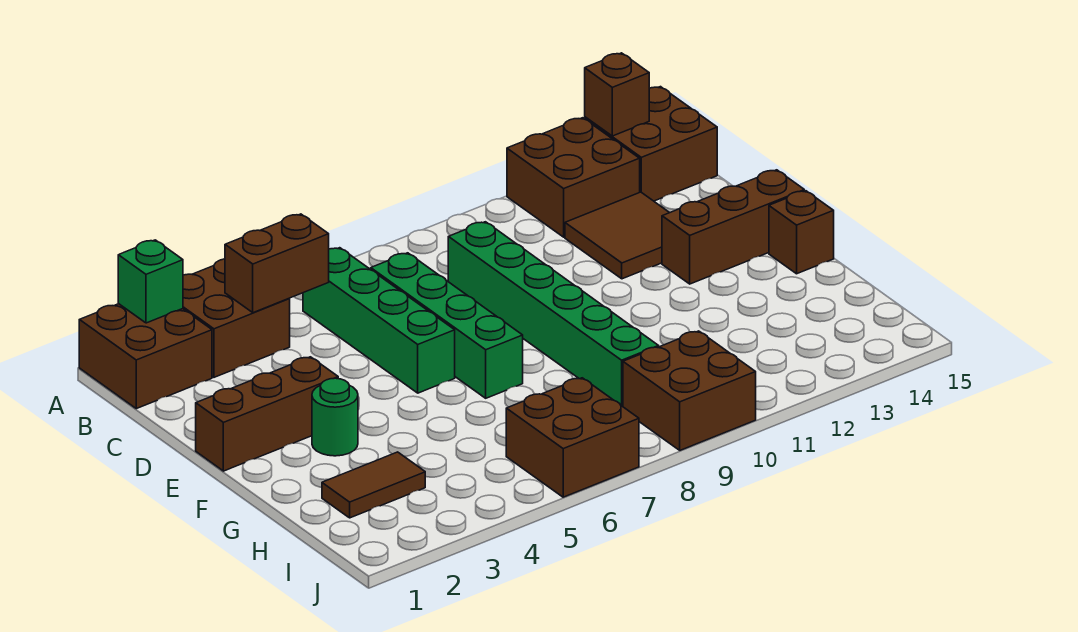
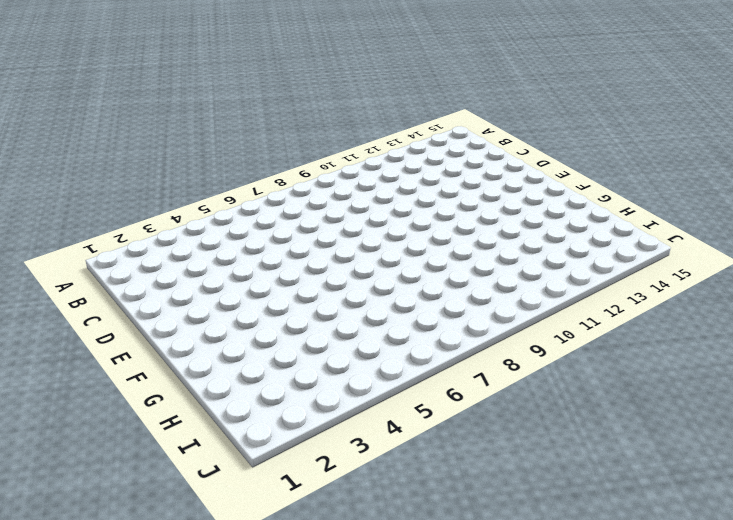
none -> brown 2x2 brick [79,304,212,409]
none -> brown 2x2 brick [183,259,290,377]
none -> brown 2x2 brick [507,118,640,237]

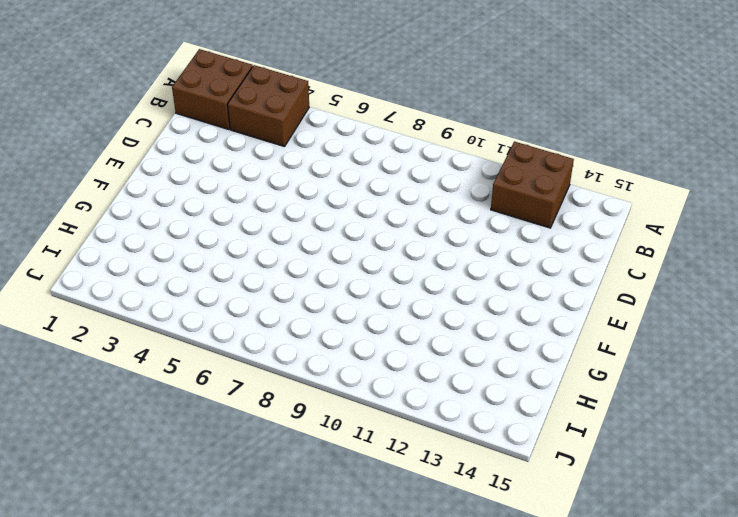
none -> brown 2x2 brick [585,87,717,201]
none -> green 1x4 brick [303,248,455,393]
none -> green 1x4 brick [371,253,523,398]

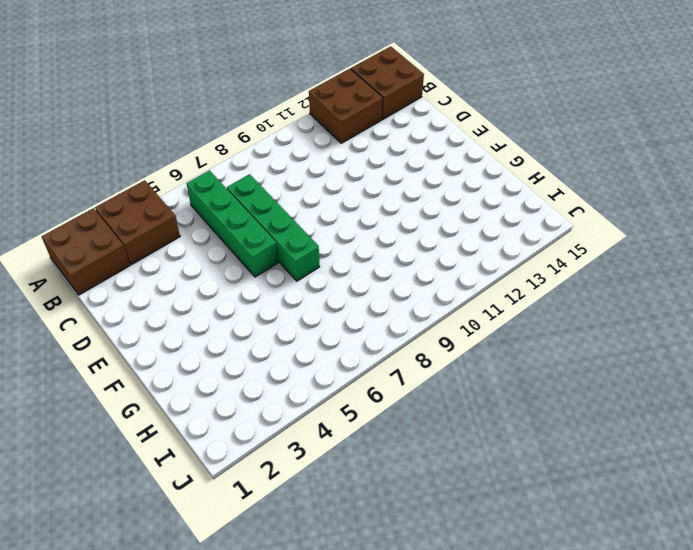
none -> green 1x6 brick [448,222,659,406]
none -> brown 2x2 tile [565,192,669,279]
none -> brown 1x3 brick [196,357,338,471]

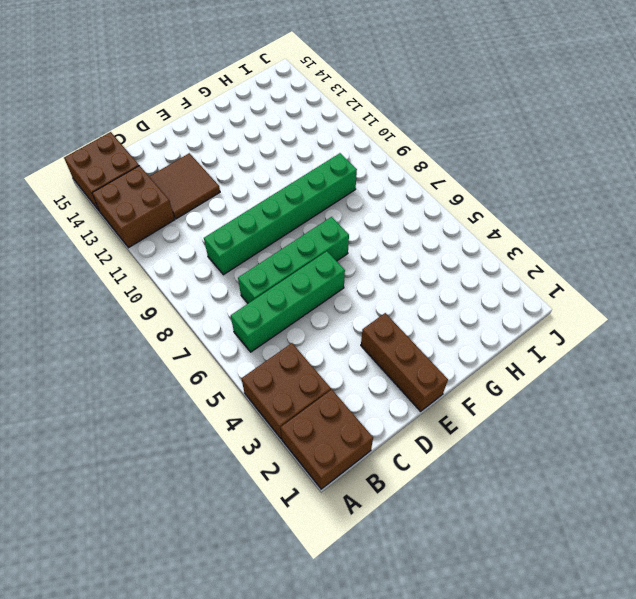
none -> brown 1x3 brick [662,170,804,284]
none -> green 1x1 round brick [312,378,358,456]
none -> brown 1x1 brick [769,191,834,274]

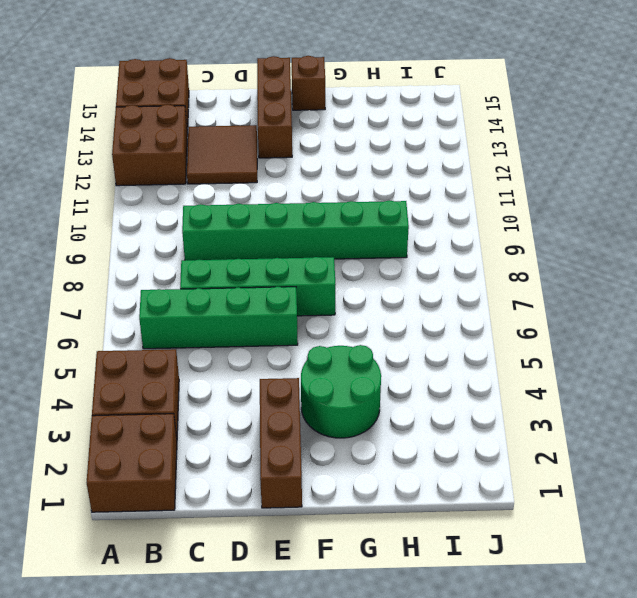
green 2x2 round brick [301,345,381,438] -> green 1x1 round brick [312,378,358,456]
none -> brown 1x2 tile [322,452,425,518]
none -> brown 2x2 brick [506,378,639,497]
none -> brown 2x2 brick [623,331,756,450]

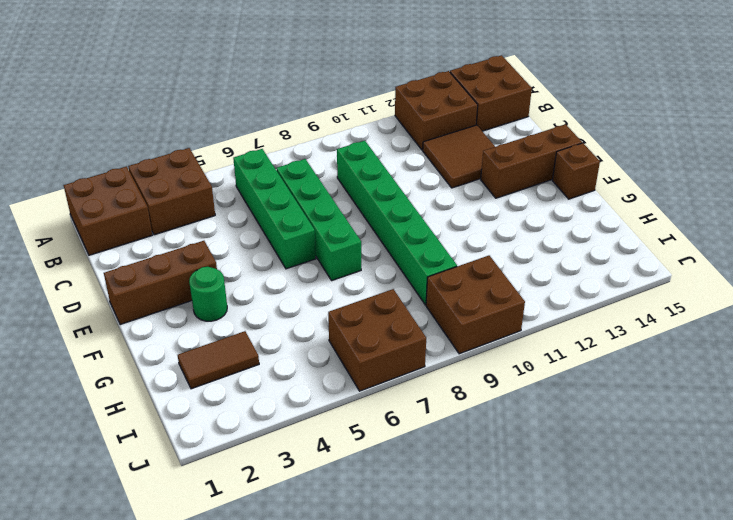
none -> green 1x1 brick [118,240,183,323]
none -> brown 1x1 brick [585,53,649,136]
none -> brown 1x2 brick [225,214,329,313]

